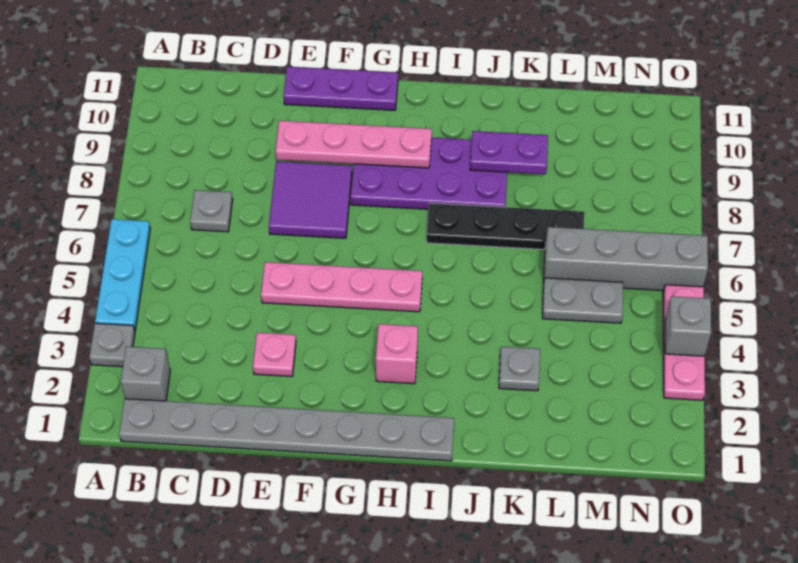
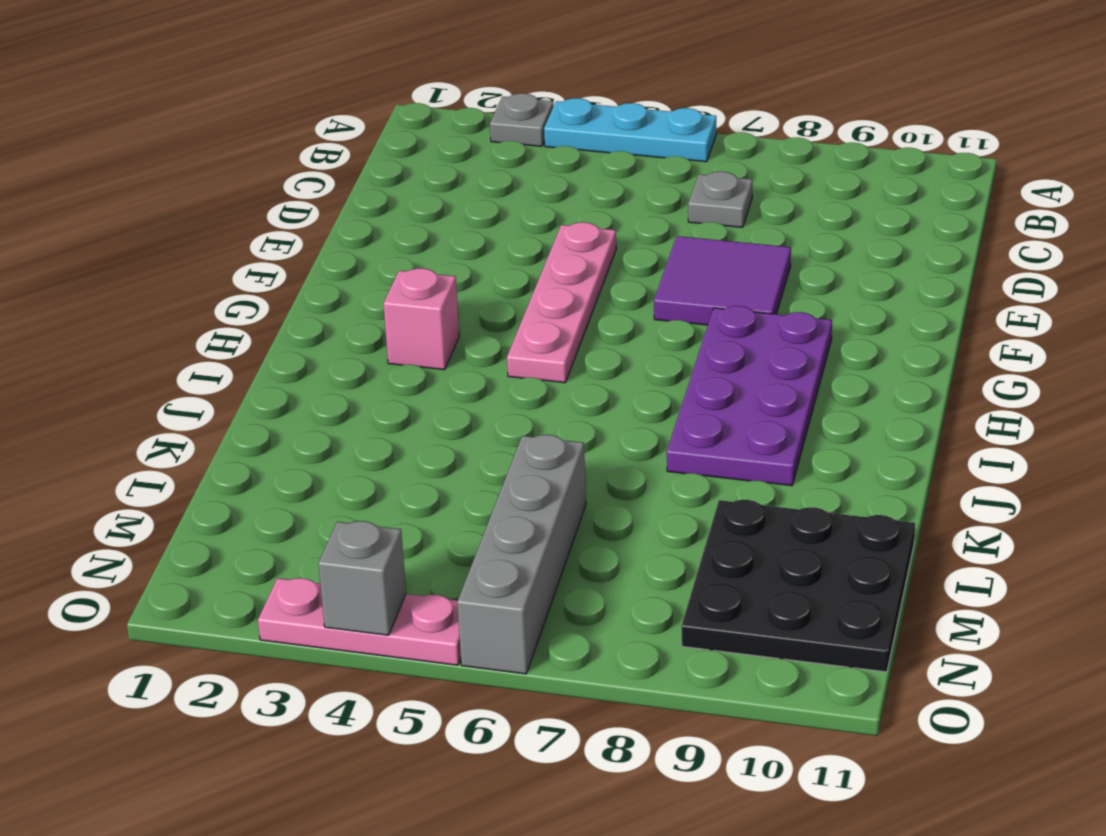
black 3x3 plate [682,500,915,672] -> none
none -> grey 1x8 plate [119,399,454,461]
none -> grey 1x1 brick [121,347,170,401]
none -> pink 1x1 plate [253,333,296,376]

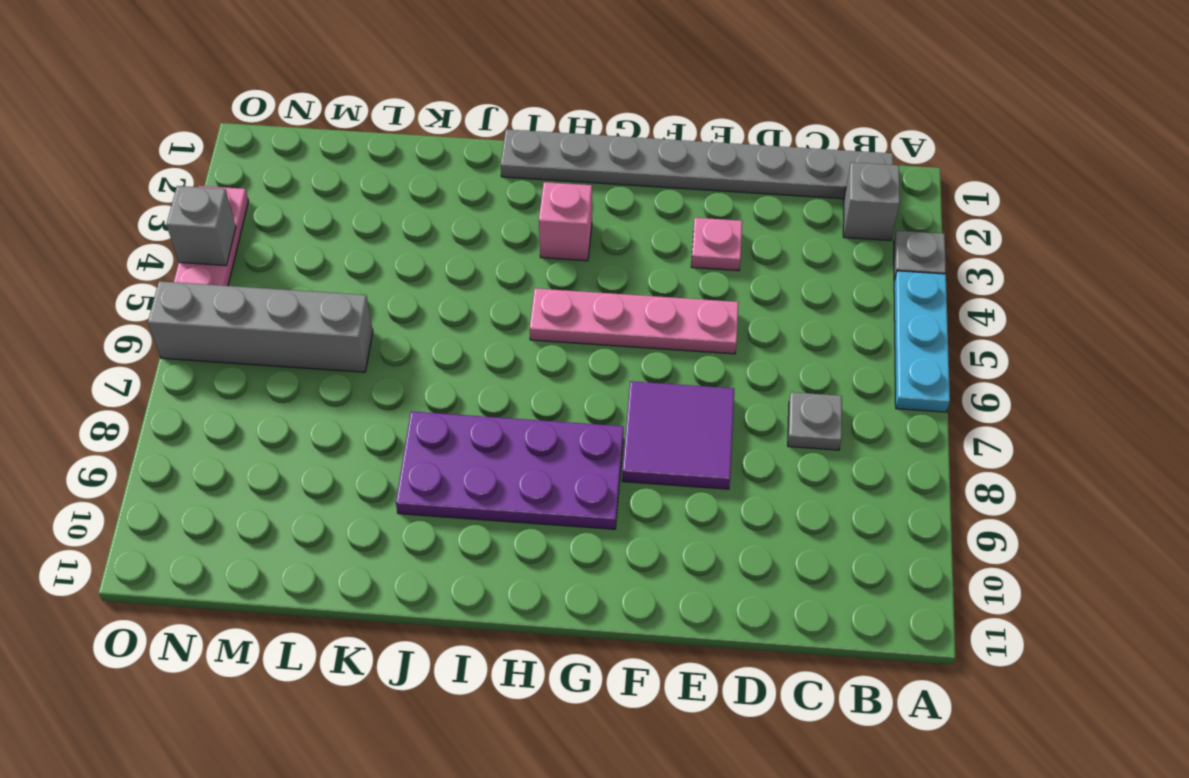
none -> purple 1x3 plate [284,67,398,110]
none -> black 1x4 plate [427,203,584,249]
none -> grey 1x1 plate [499,347,540,391]

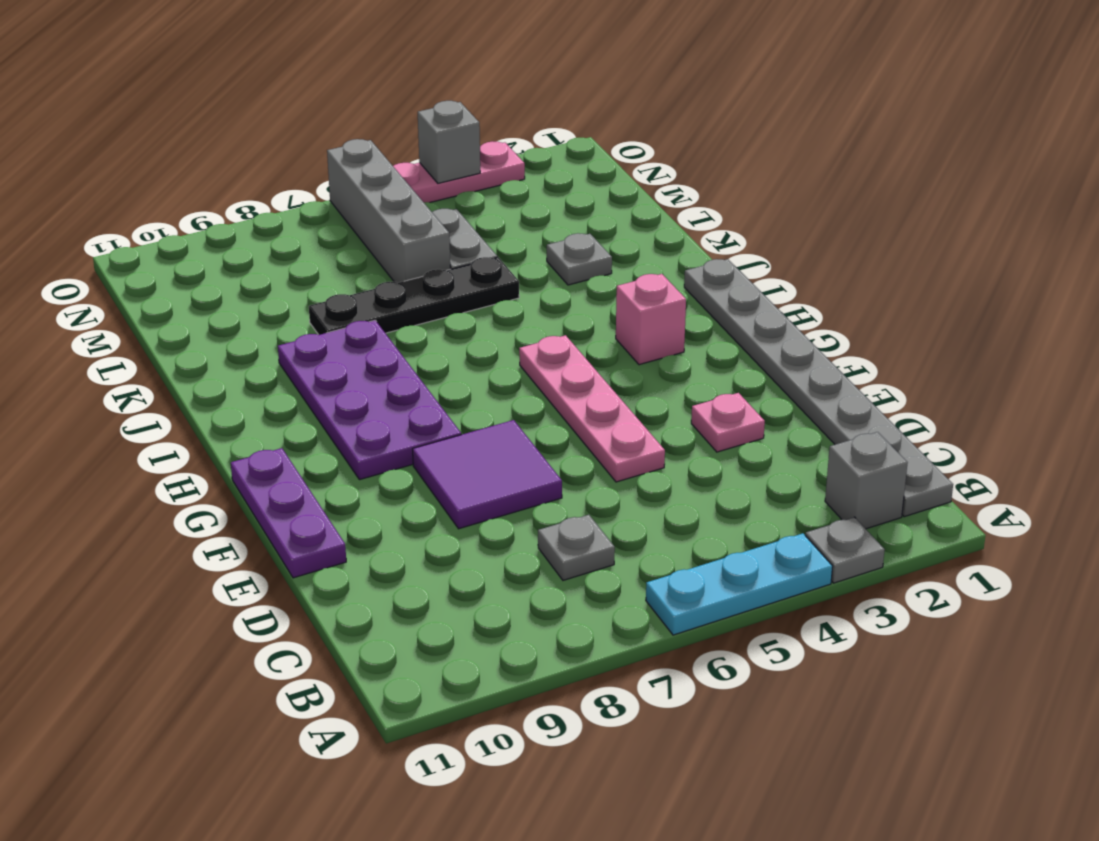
black 1x4 plate [309,257,519,335] -> black 1x4 plate turned to [427,203,584,249]
none -> pink 1x4 plate [275,121,432,168]
none -> purple 1x2 plate [470,131,548,174]

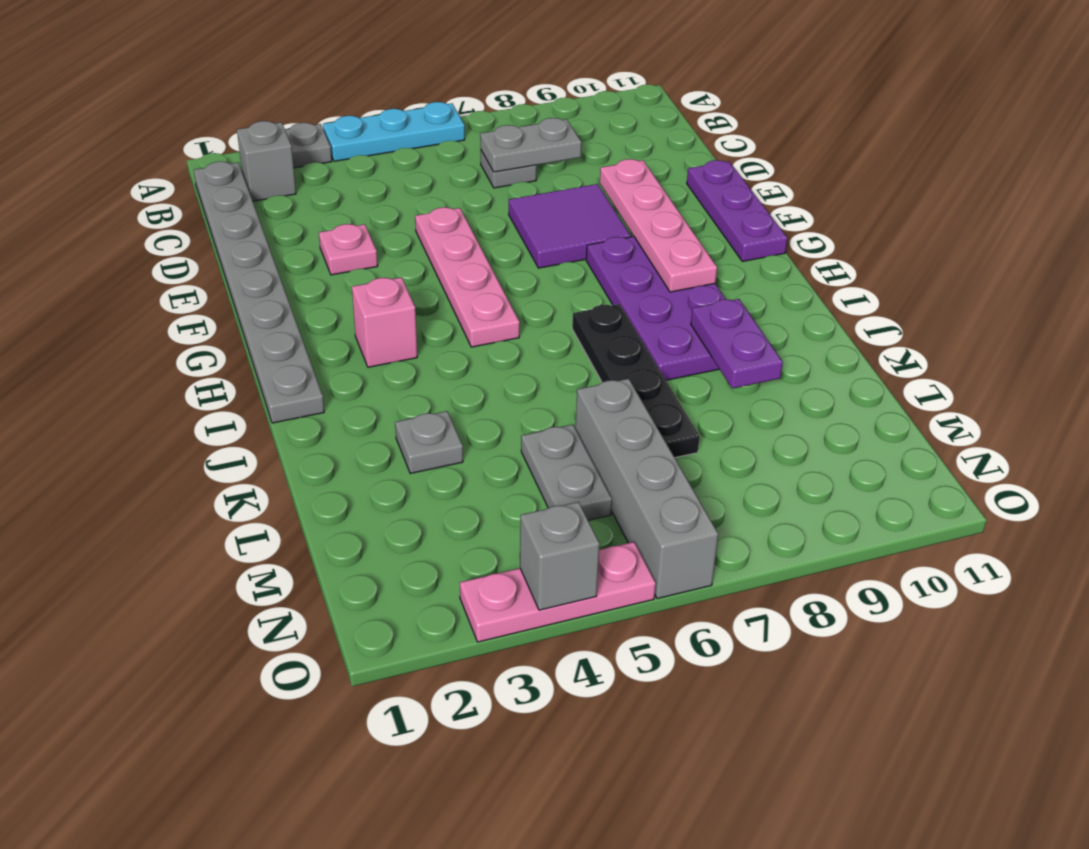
grey 1x2 plate [480,118,581,172] -> none

